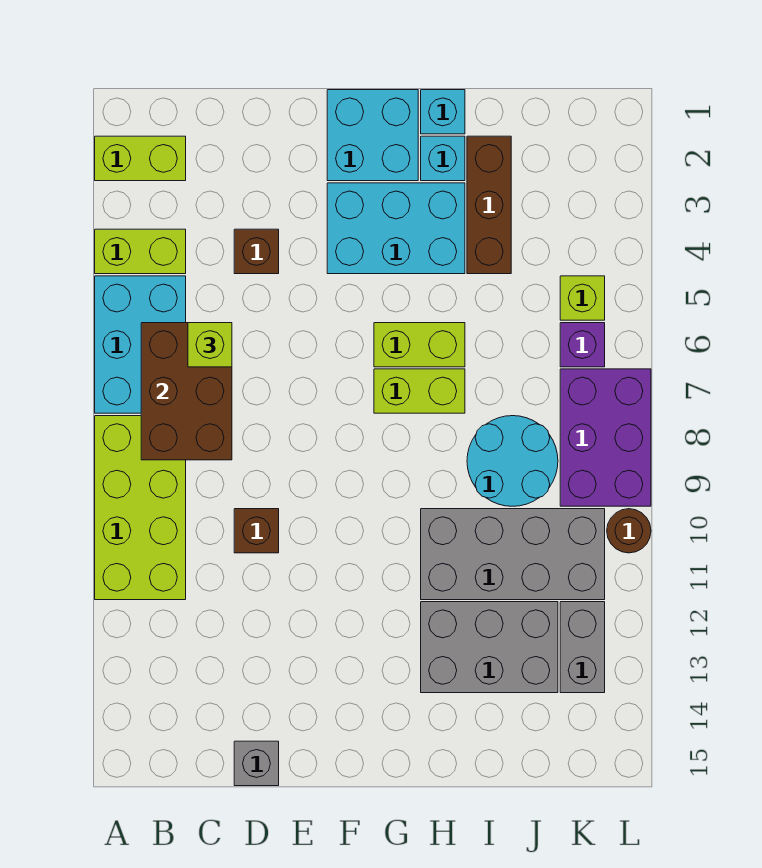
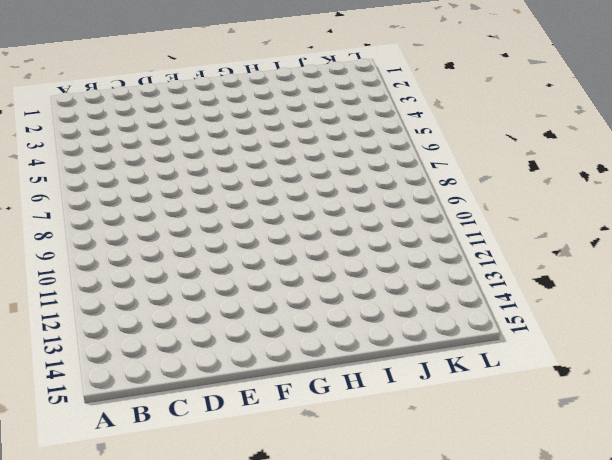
none -> lime 1x2 brick [95,136,186,181]
none -> lime 1x2 brick [95,229,186,274]
none -> cyan 2x3 brick [95,276,186,413]

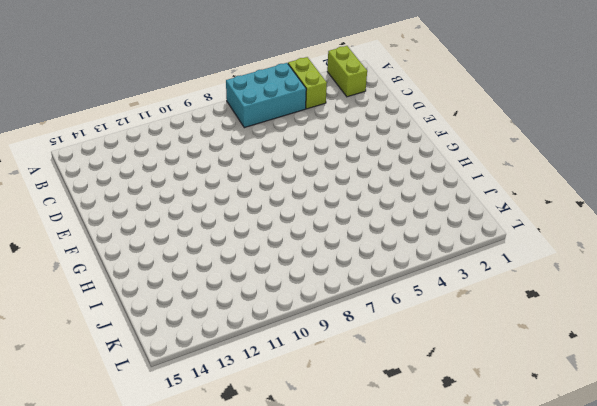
none -> lime 2x4 brick [95,416,186,600]
none -> brown 1x1 brick [234,229,279,274]
none -> brown 1x1 brick [234,509,279,553]

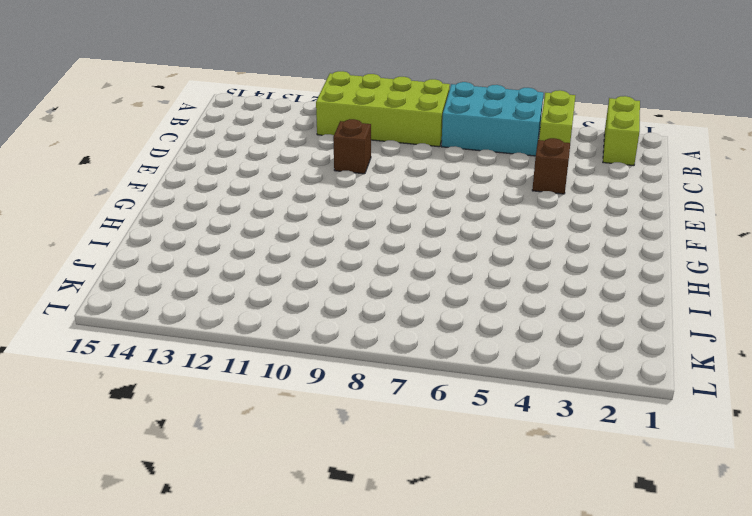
none -> grey 1x1 brick [234,741,279,786]
none -> cyan 2x2 brick [327,90,418,181]
none -> cyan 2x3 brick [327,183,465,274]

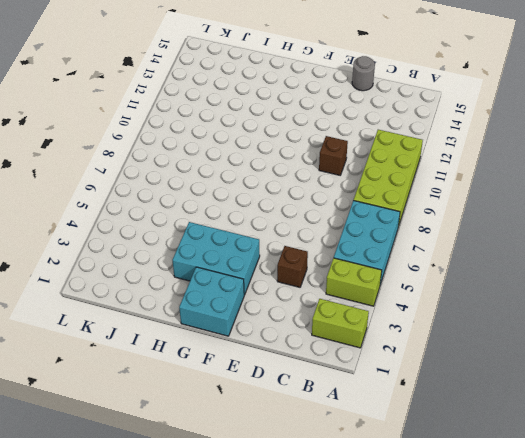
grey 1x1 round brick [352,56,375,91] -> grey 1x1 brick [234,741,279,786]
none -> lime 1x2 brick [374,323,465,367]
none -> lime 1x2 brick [374,369,465,413]
none -> cyan 1x1 brick [421,90,465,134]

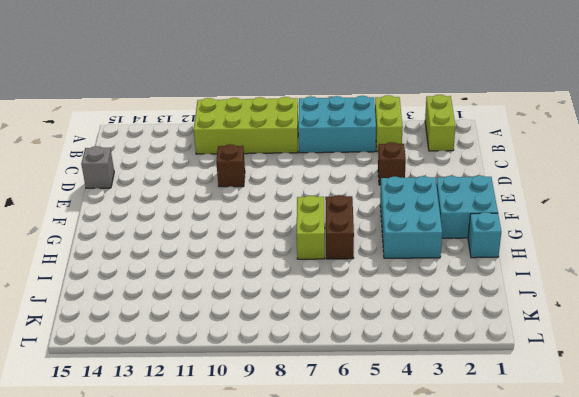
brown 1x2 brick [325,195,354,259] -> lime 1x2 brick [374,323,465,367]
none -> cyan 1x1 brick [421,136,465,181]
none -> grey 2x4 brick [421,509,605,600]
none -> grey 2x3 brick [421,602,558,693]

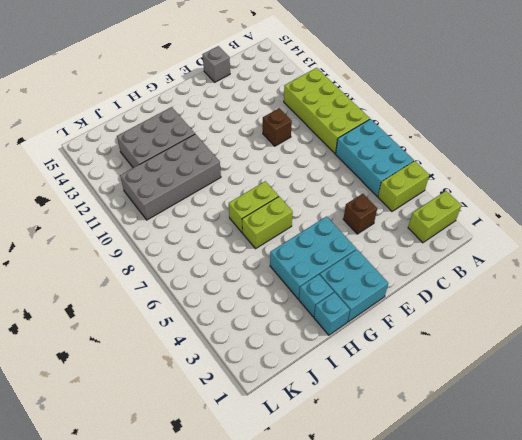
none -> brown 1x3 brick [467,136,511,274]
none -> cyan 2x2 round brick [467,416,558,506]
none -> lime 1x1 brick [560,276,605,320]

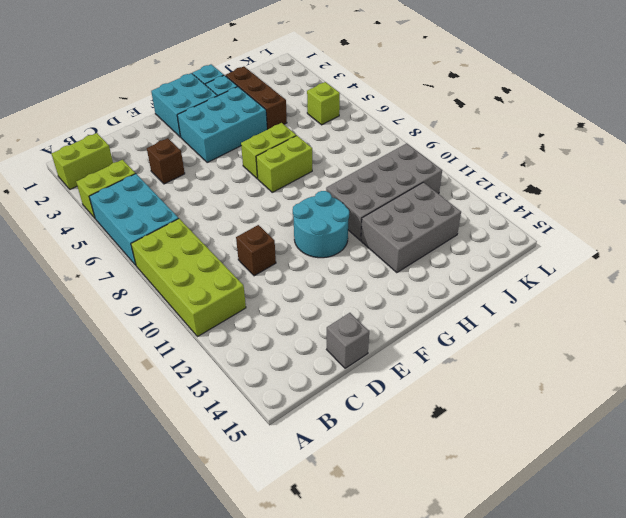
cyan 2x2 round brick [293,191,349,258] -> cyan 2x2 round brick moved to [467,416,558,506]
none -> purple 1x1 brick [560,323,605,367]
none -> purple 2x3 brick [560,369,651,506]
none -> grey 1x2 brick [560,602,605,693]

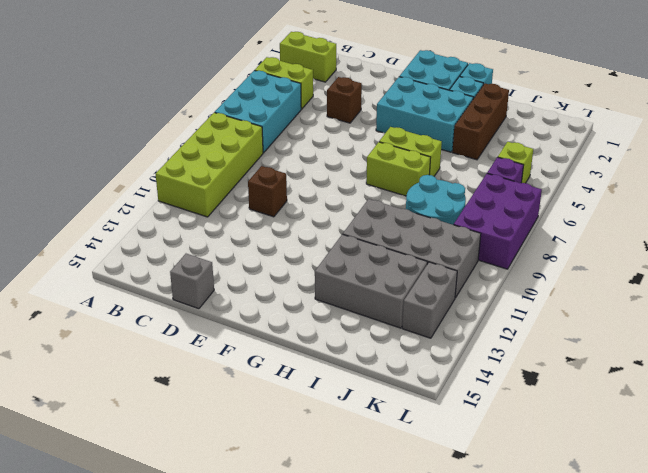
none -> brown 1x1 round brick [607,509,651,553]
none -> brown 2x3 brick [141,323,232,460]
none -> lime 1x1 brick [188,323,232,367]

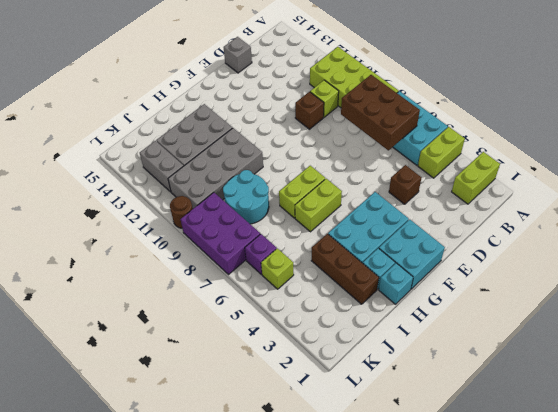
lime 1x1 brick [310,80,339,117] -> lime 1x1 brick moved to [188,323,232,367]

